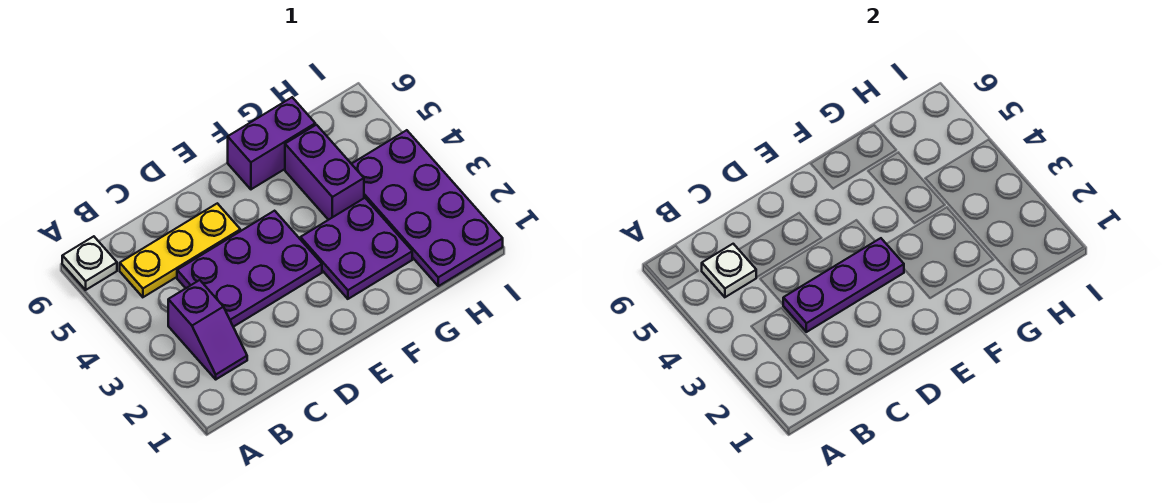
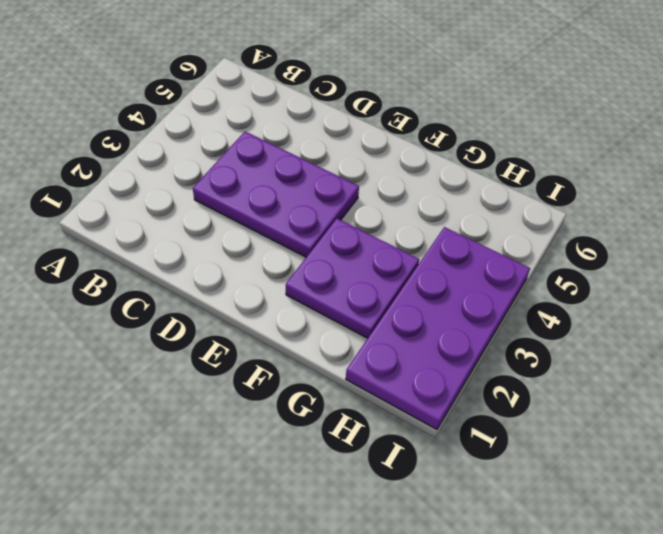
none -> white 1x1 plate [62,236,117,290]
none -> purple 1x2 slope [168,280,247,379]

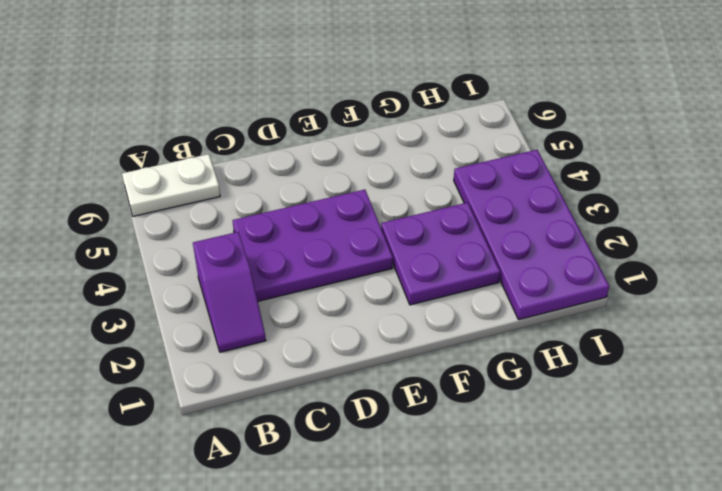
white 1x2 plate [122,154,220,216] -> white 1x1 plate [62,236,117,290]
none -> yellow 1x3 plate [120,203,240,297]
none -> purple 1x2 brick [228,97,315,189]

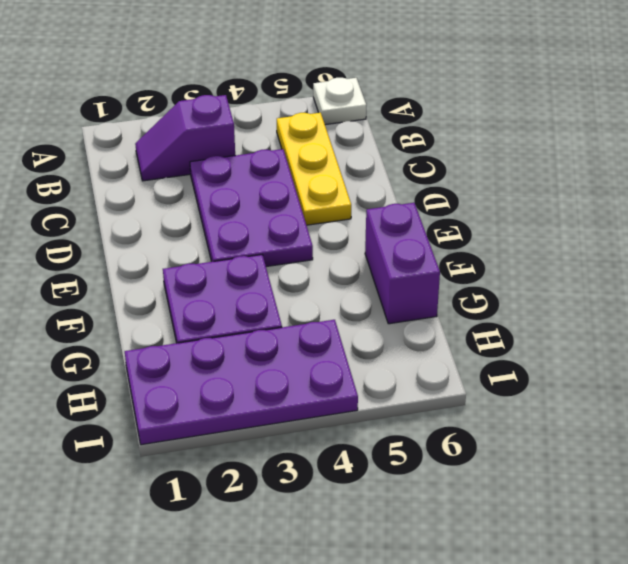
none -> purple 1x2 brick [285,125,364,220]
none -> white 1x1 plate [702,244,756,297]

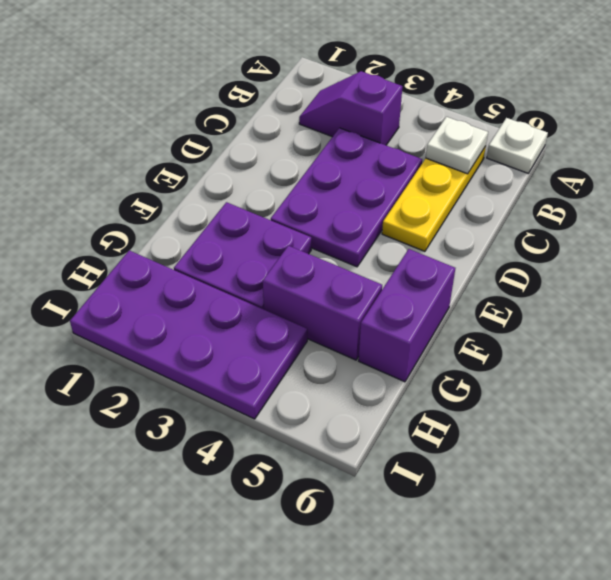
none -> purple 1x3 plate [783,238,904,332]

